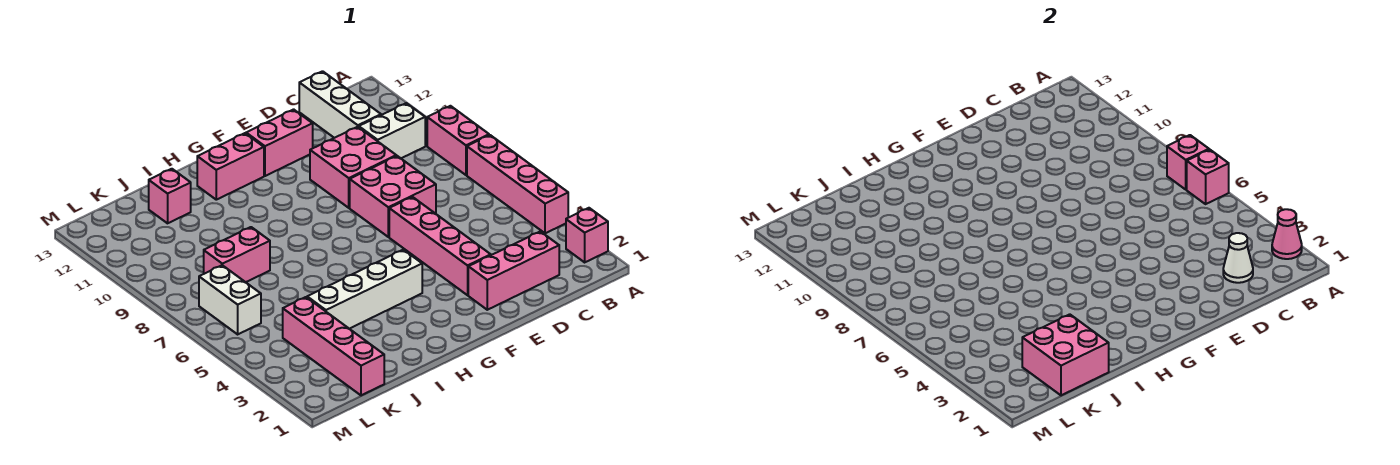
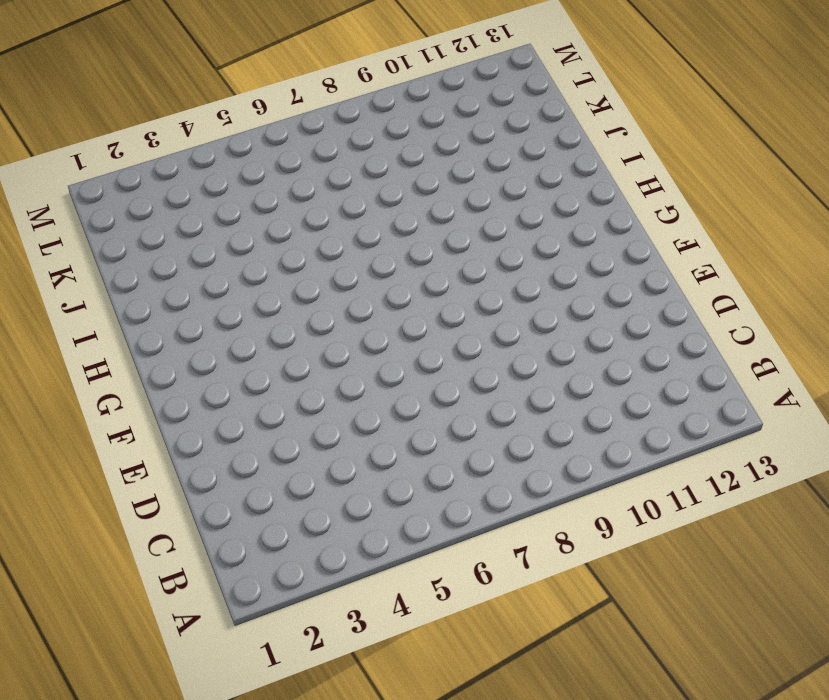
none -> pink 1x1 brick [566,208,608,262]
none -> pink 1x4 brick [467,135,568,233]
none -> pink 1x2 brick [427,106,489,175]

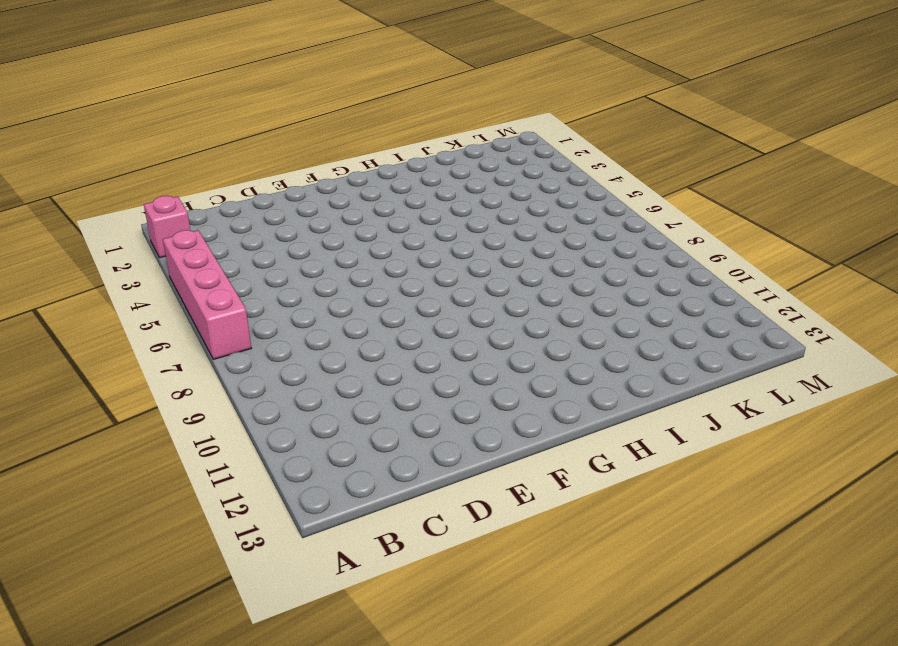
none -> pink 1x2 brick [427,106,489,175]
none -> white 1x2 brick [359,103,425,158]
none -> pink 1x3 brick [468,231,559,310]

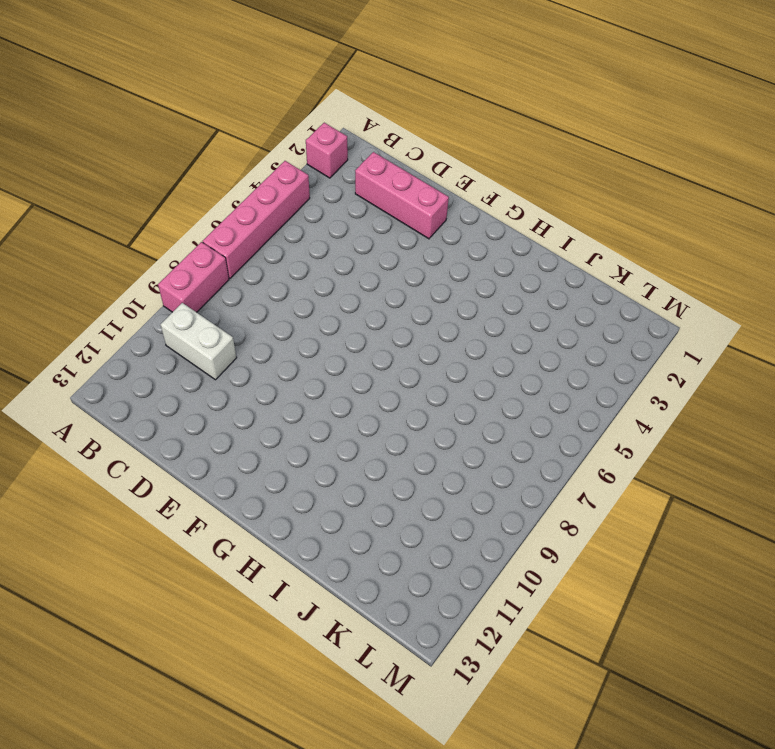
none -> white 1x3 brick [299,71,381,138]
none -> pink 2x2 brick [350,156,436,237]
none -> pink 2x2 brick [310,127,396,208]

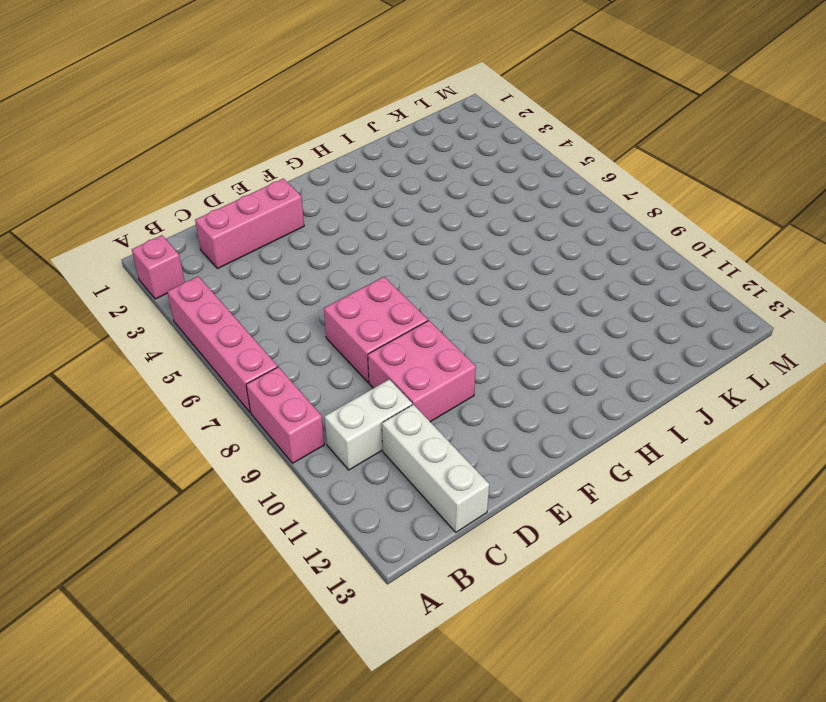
none -> pink 1x4 brick [389,197,491,295]
none -> pink 1x2 brick [246,109,313,176]
none -> white 1x4 brick [307,250,422,329]

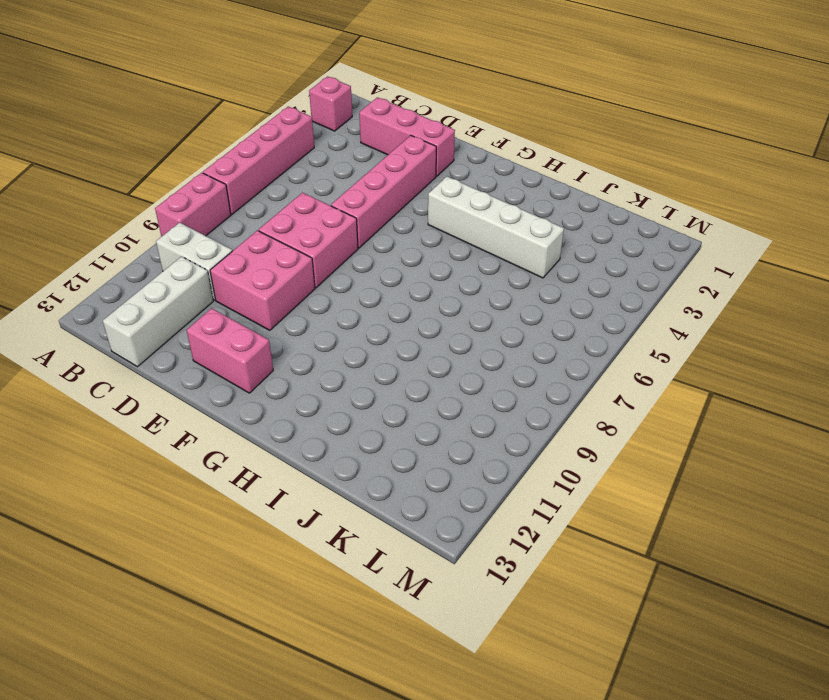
none -> pink 1x2 brick [197,133,264,200]
none -> pink 1x2 brick [204,227,270,282]
none -> pink 1x1 brick [149,169,191,223]

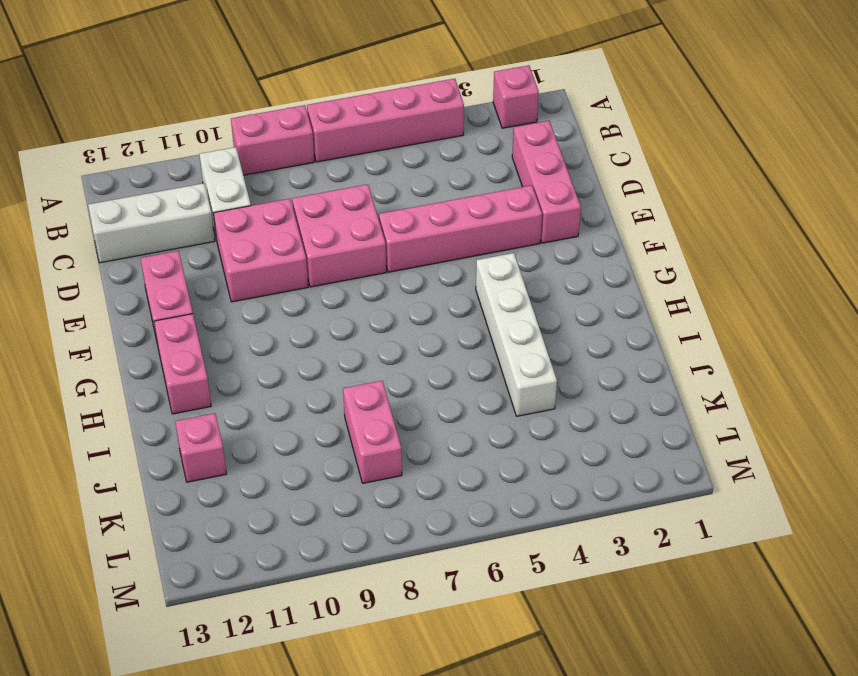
none -> pink 1x4 brick [283,297,384,395]
none -> white 1x2 brick [199,265,261,334]
none -> pink 1x1 cone [1272,209,1302,259]

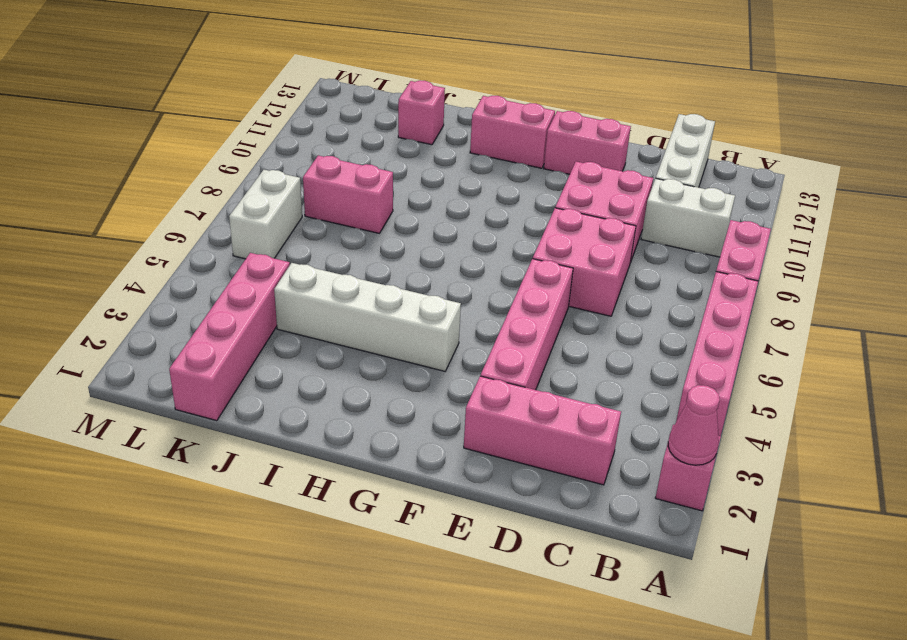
none -> pink 1x1 brick [1187,150,1229,204]
none -> pink 1x1 brick [1167,135,1209,190]
none -> white 1x1 cone [1223,233,1253,283]

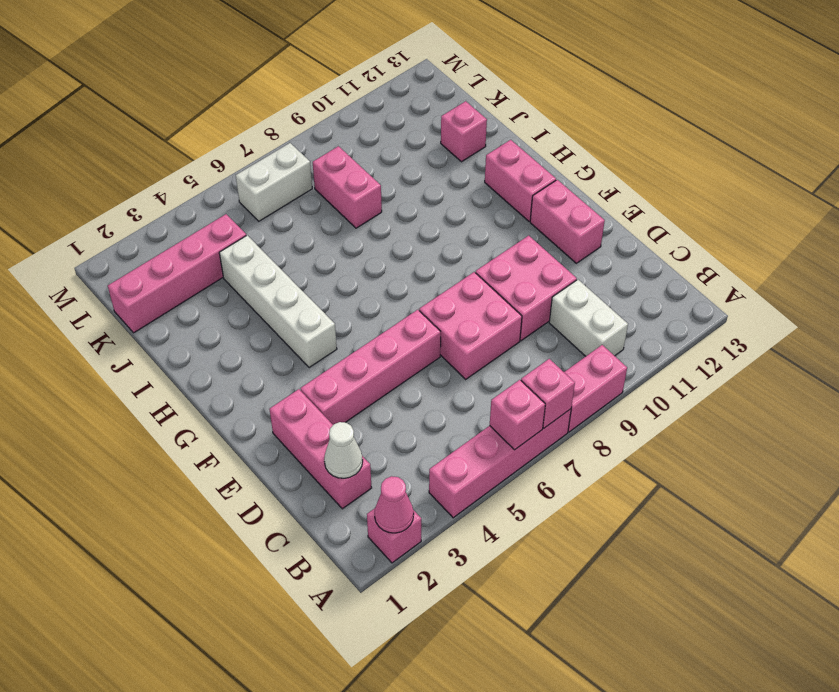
none -> white 1x3 brick [299,71,381,138]
none -> pink 2x2 brick [1022,314,1109,395]

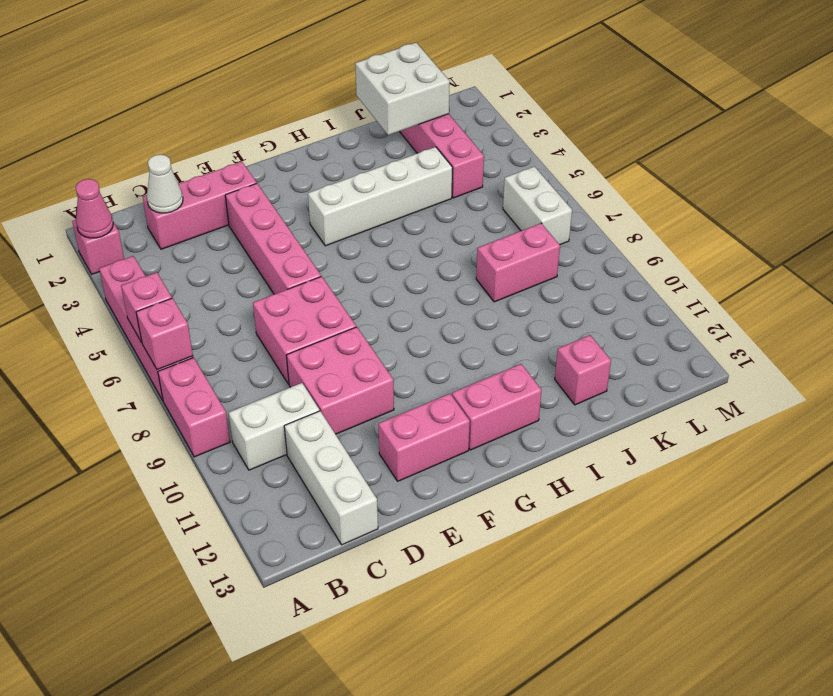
white 2x2 brick [355,43,450,135] -> pink 2x2 brick [1022,314,1109,395]

